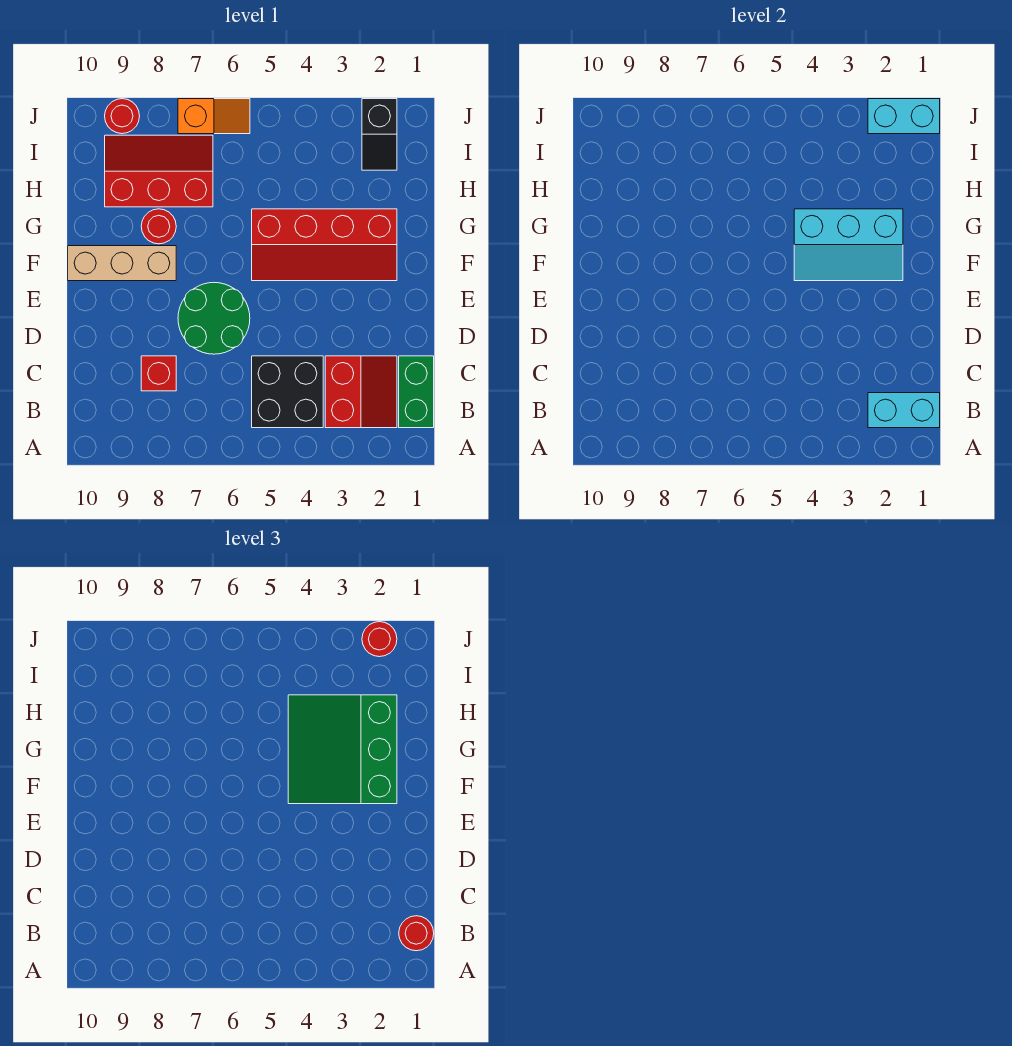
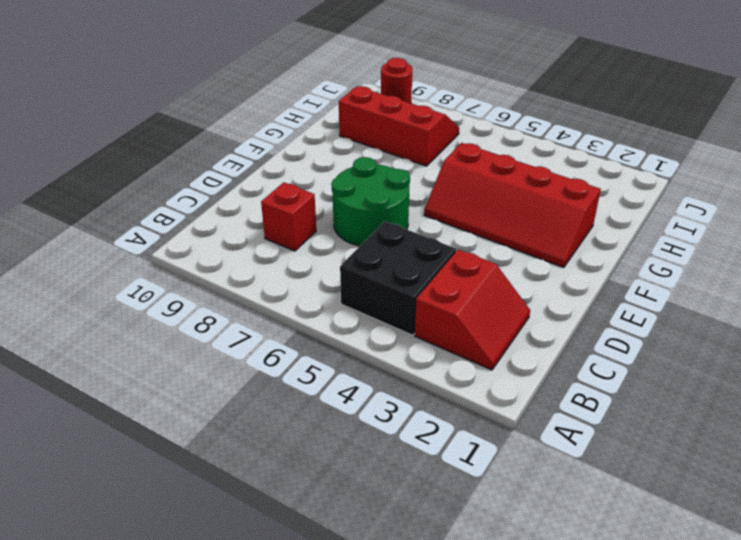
none -> green 1x2 brick [399,356,434,428]
none -> tan 1x3 brick [68,246,176,281]
none -> red 1x1 round brick [141,209,176,244]

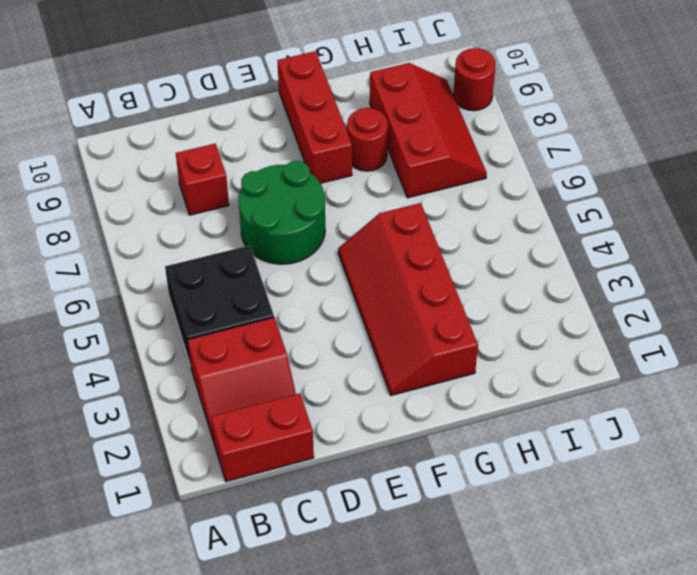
red 1x2 brick [211,393,314,482] -> green 1x2 brick [399,356,434,428]
red 1x3 brick [277,51,352,183] -> tan 1x3 brick [68,246,176,281]
none -> black 1x2 slope [362,99,397,170]
none -> orange 1x2 slope [178,99,250,134]
none -> cyan 1x2 brick [868,393,940,428]

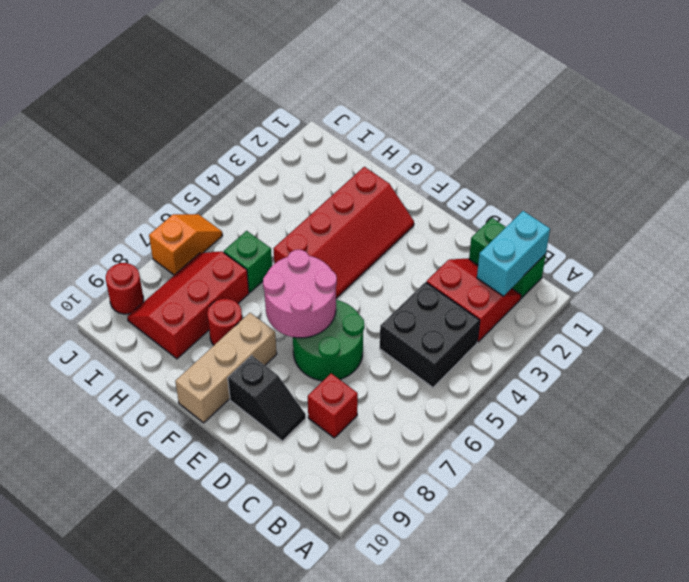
black 1x2 slope [228,356,306,441] -> black 1x2 slope moved to [362,99,397,170]
pink 2x2 round brick [263,250,337,338] -> none
green 1x1 brick [224,231,272,292] -> none
none -> cyan 2x3 slope [794,209,903,281]
none -> cyan 1x2 brick [868,99,940,134]
none -> red 1x1 round brick [399,916,434,951]

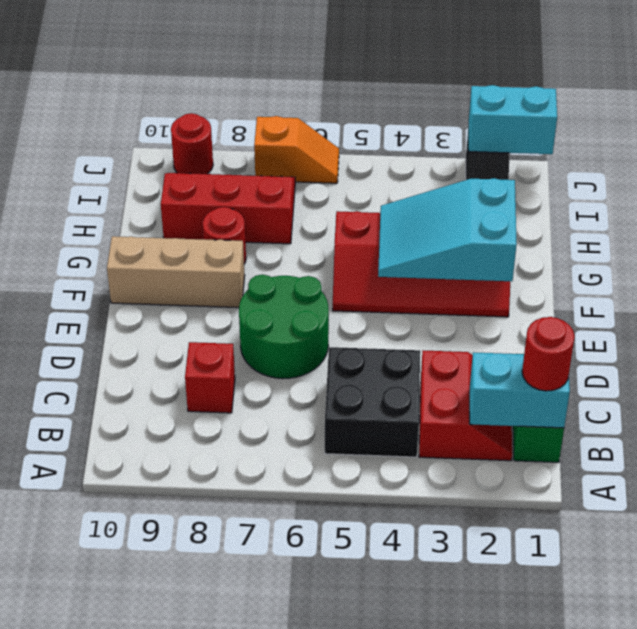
cyan 2x3 slope [378,178,517,281] -> cyan 2x3 slope turned to [794,209,903,281]
none -> green 3x3 slope [288,695,397,804]
none -> red 1x1 round brick [362,622,397,657]

